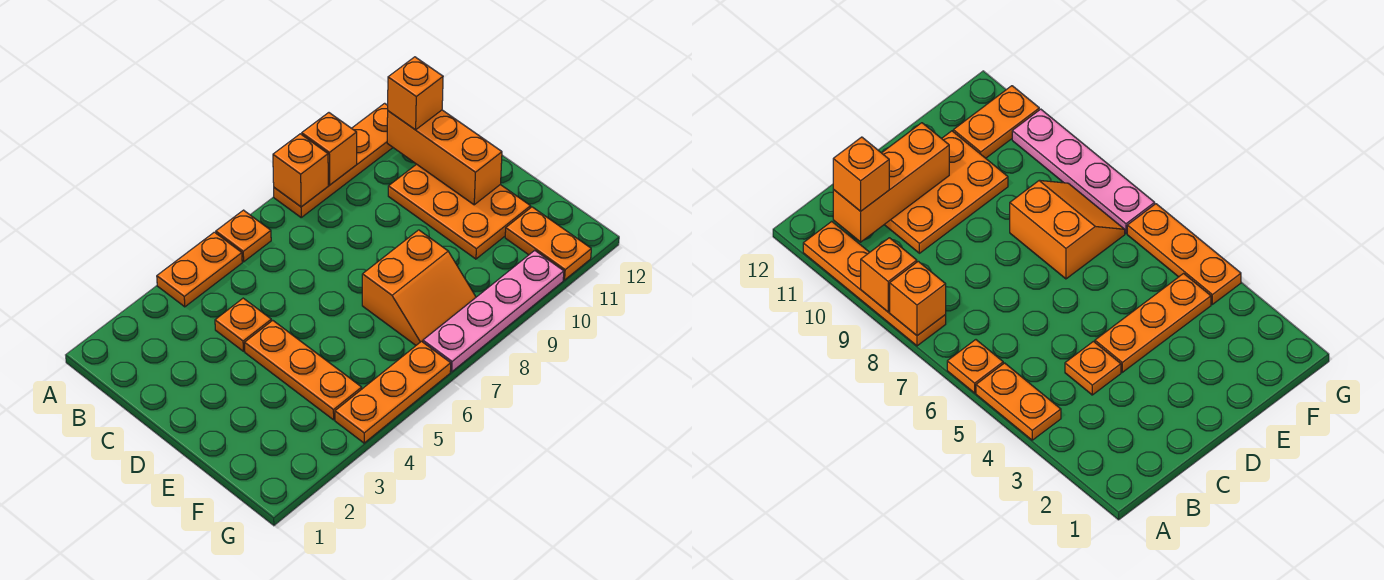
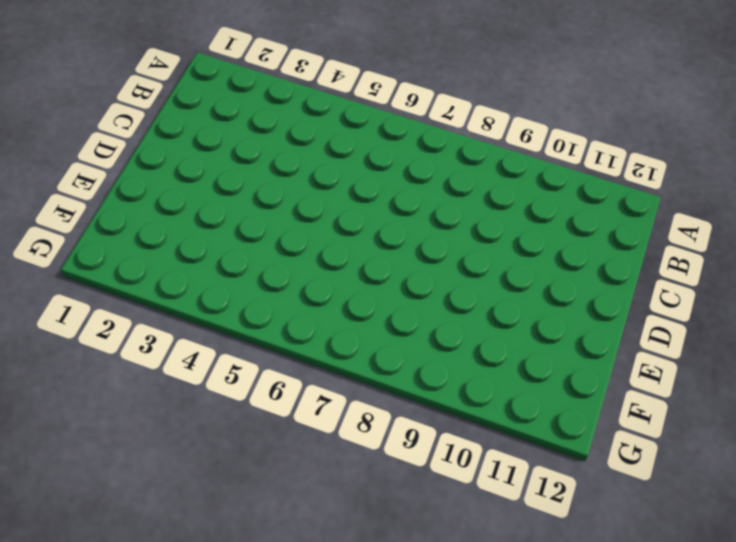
none -> orange 1x2 plate [157,232,242,307]
none -> orange 1x1 plate [216,210,271,262]
none -> orange 1x4 plate [274,103,393,217]

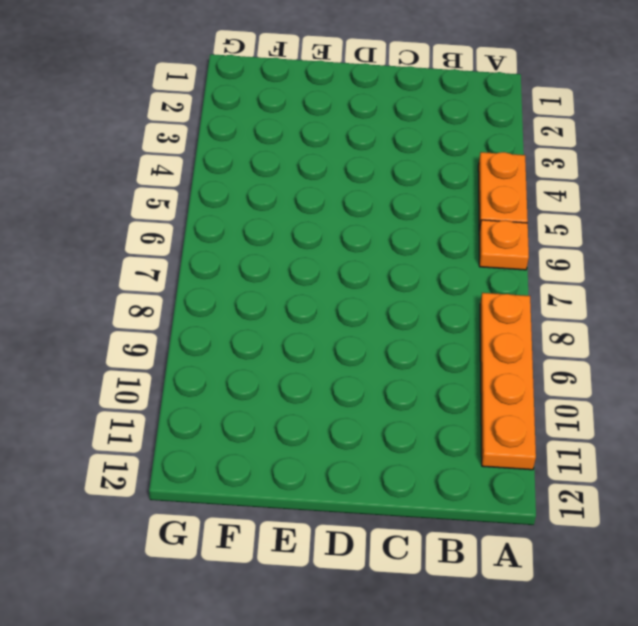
none -> orange 1x1 plate [215,298,271,351]
none -> orange 2x3 plate [388,164,531,259]
none -> orange 1x3 plate [245,320,362,420]

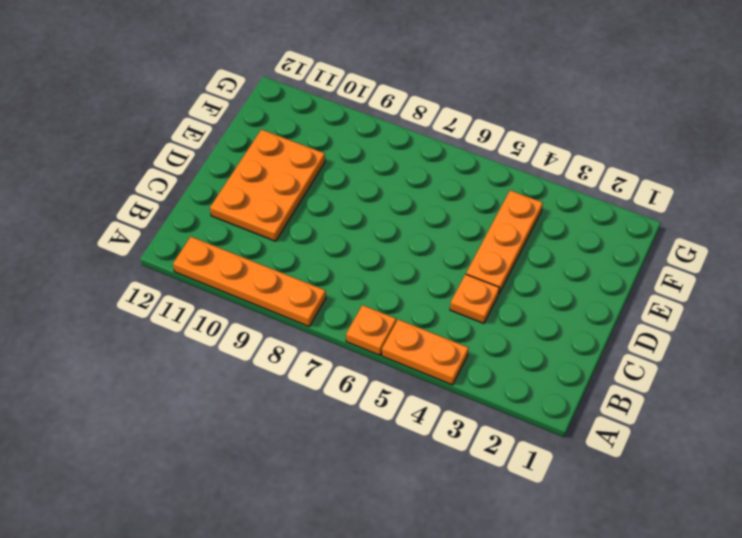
none -> orange 2x2 slope [362,230,476,345]
none -> orange 1x2 plate [505,207,591,280]
none -> orange 1x3 plate [335,341,451,443]

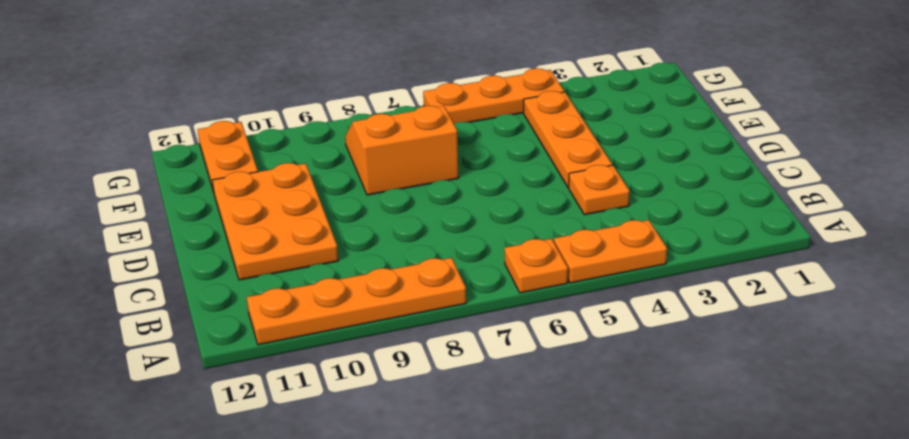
none -> pink 1x4 plate [423,250,564,372]
none -> orange 1x1 brick [273,134,328,207]
none -> orange 1x1 brick [302,113,357,185]

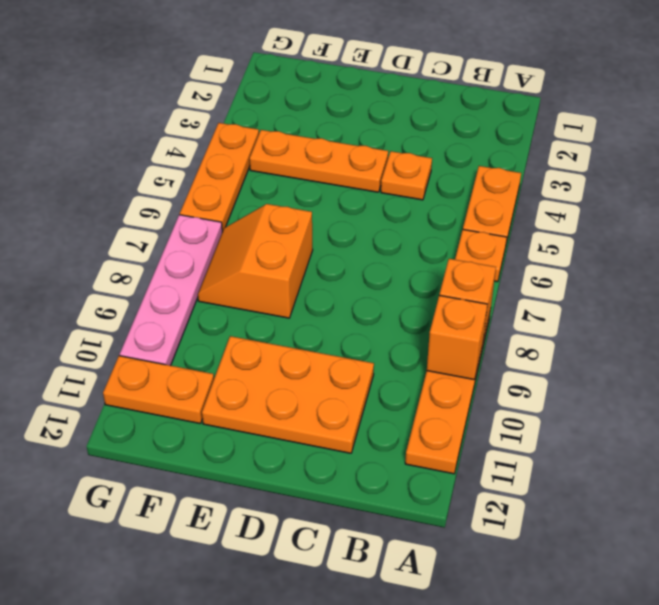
none -> orange 1x3 brick [387,110,502,205]
none -> orange 1x1 brick [388,57,443,130]

